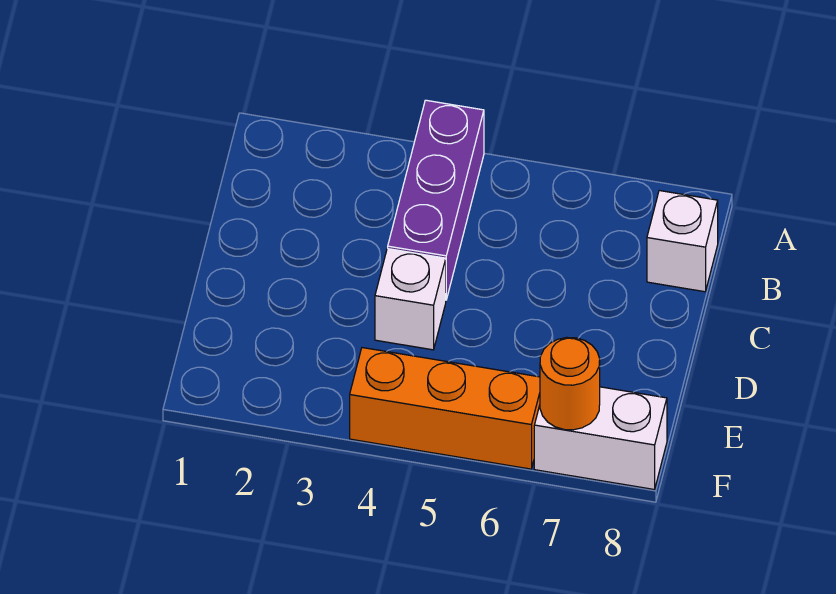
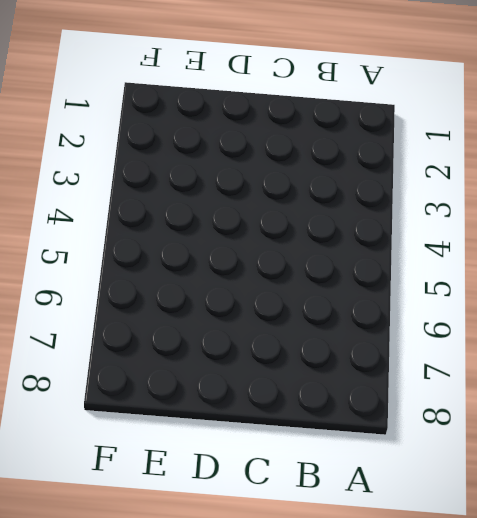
none -> purple 1x3 brick [388,100,484,300]
none -> white 1x1 brick [647,191,718,292]

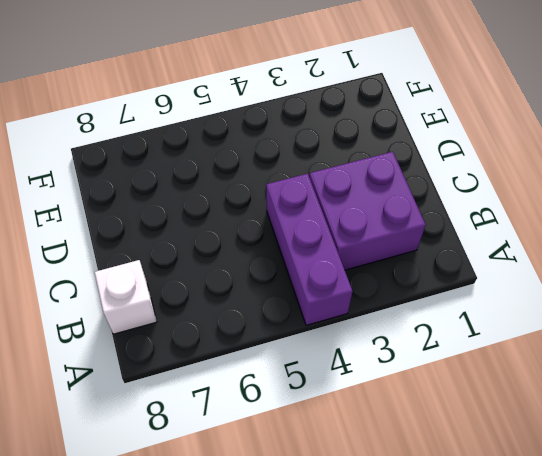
purple 2x2 brick [310,152,426,270] -> none
none -> white 1x1 brick [375,249,446,350]
none -> orange 1x3 brick [350,348,540,469]

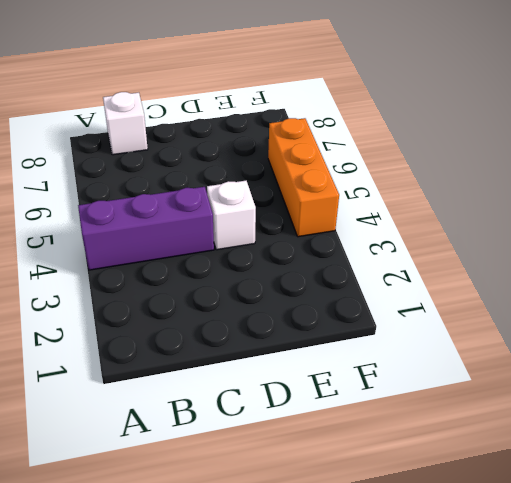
none -> white 1x2 brick [534,387,667,490]
none -> orange 1x1 round brick [540,337,600,430]

